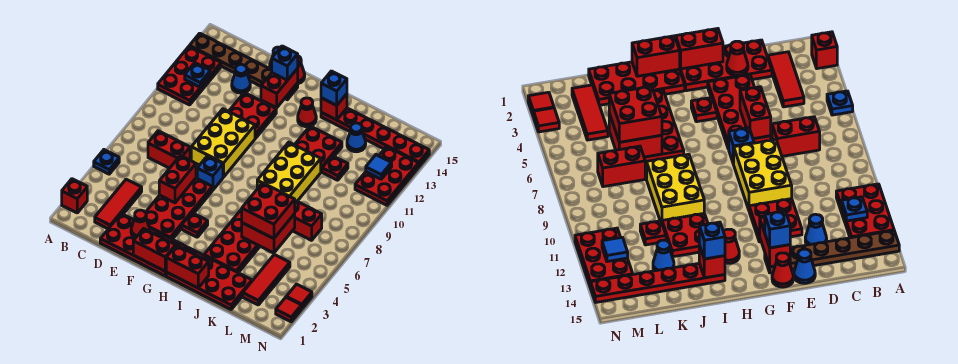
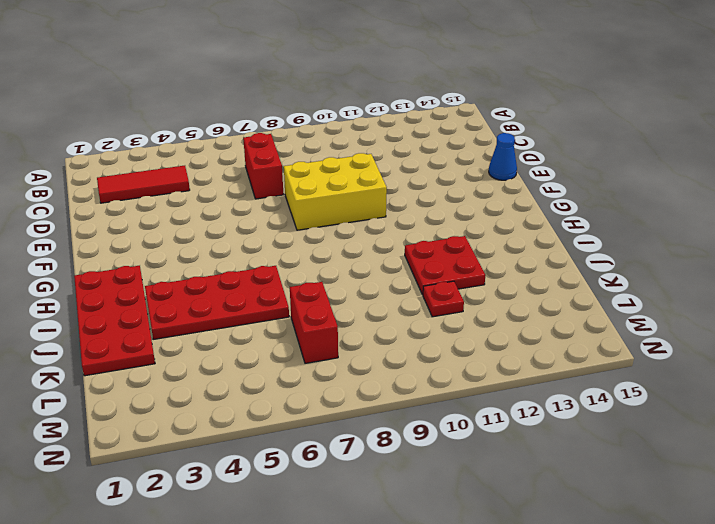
none -> red 1x1 brick [62,179,87,213]
none -> blue 1x1 plate [94,150,119,174]
none -> red 2x3 plate [158,46,221,105]
none -> brown 1x6 plate [190,33,298,100]

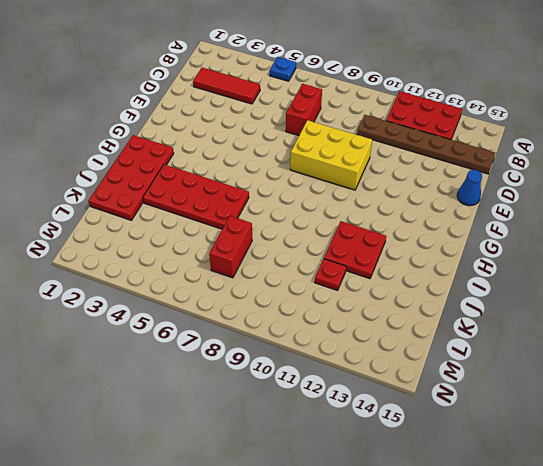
brown 1x6 plate [357,115,495,174] -> brown 1x6 plate turned to [190,33,298,100]
none -> red 1x1 brick [62,179,87,213]
none -> red 2x4 plate [100,213,186,276]
none -> blue 1x1 cone [232,64,250,93]
none -> red 2x4 plate [146,178,212,239]

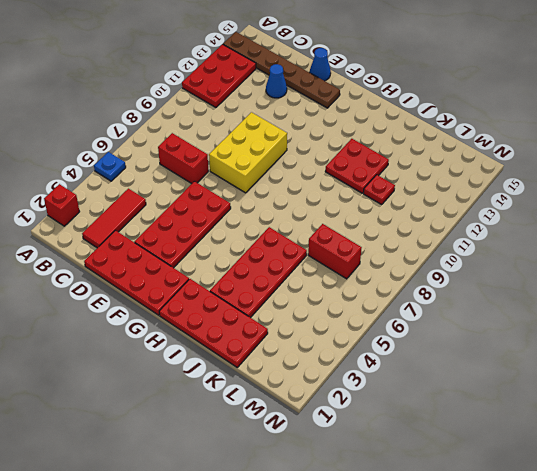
none -> red 2x2 plate [229,93,276,138]
none -> blue 1x1 brick [197,156,223,190]
none -> red 1x1 cone [297,56,305,84]
none -> red 1x1 plate [182,213,208,237]

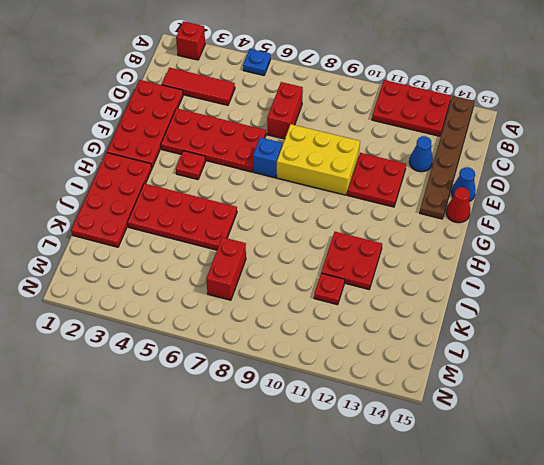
none -> red 1x1 cone [298,98,316,127]
none -> yellow 2x3 brick [257,142,321,201]
none -> red 1x6 plate [321,108,429,166]
none -> blue 1x1 cone [347,123,366,152]

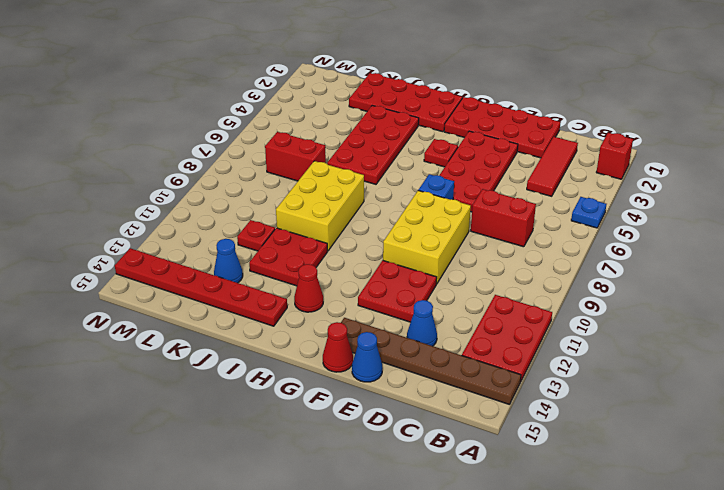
none -> red 1x3 tile [243,255,290,305]
none -> red 2x3 plate [355,147,419,205]
none -> red 1x1 tile [276,297,301,322]
none -> red 1x1 tile [286,284,312,309]

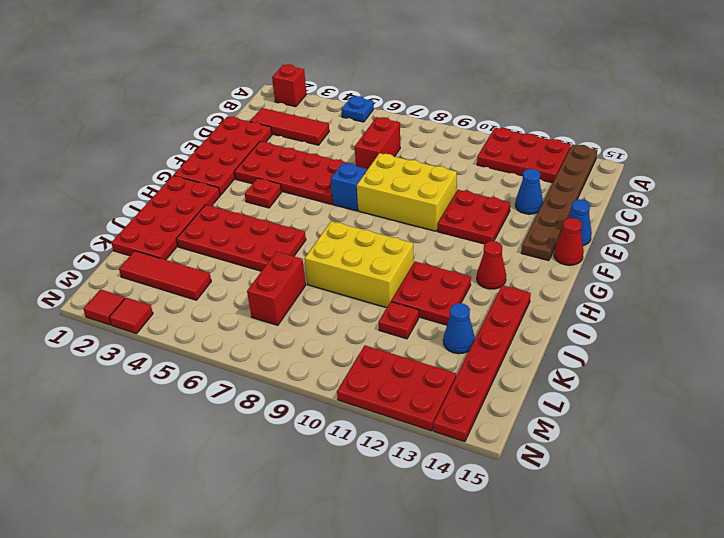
none -> blue 1x1 plate [185,63,210,87]
none -> red 1x1 cone [131,210,150,238]
none -> red 1x2 brick [159,156,196,203]
none -> red 1x2 brick [133,229,176,271]

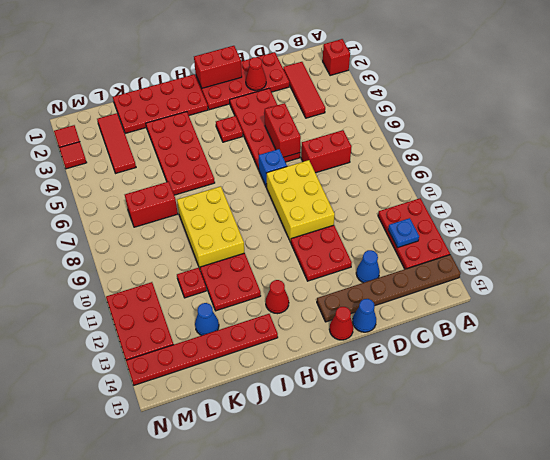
none -> blue 1x1 plate [94,150,119,174]
none -> red 1x2 brick [261,69,298,108]
none -> red 1x2 brick [166,245,209,288]
none -> red 1x1 brick [321,94,347,120]

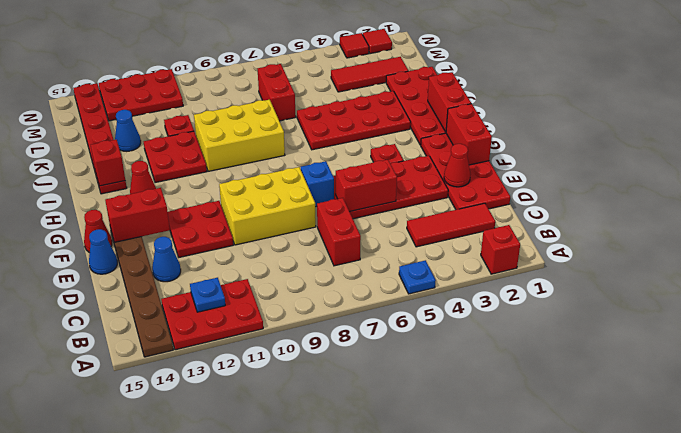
none -> red 2x2 brick [242,214,295,253]
none -> blue 1x1 tile [366,155,392,179]
none -> blue 1x1 brick [272,46,298,80]
none -> blue 1x1 brick [321,71,347,105]

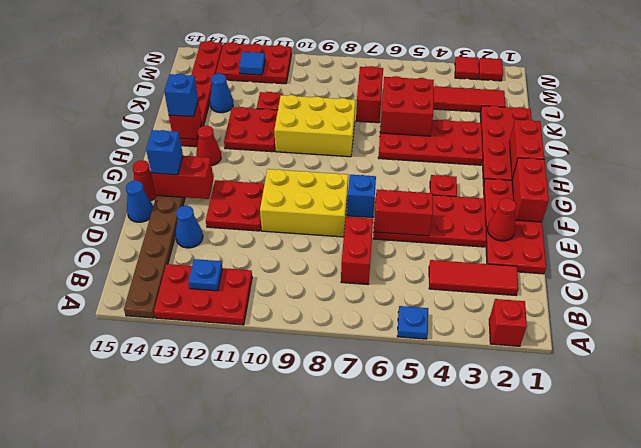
none -> red 2x2 brick [242,183,295,239]

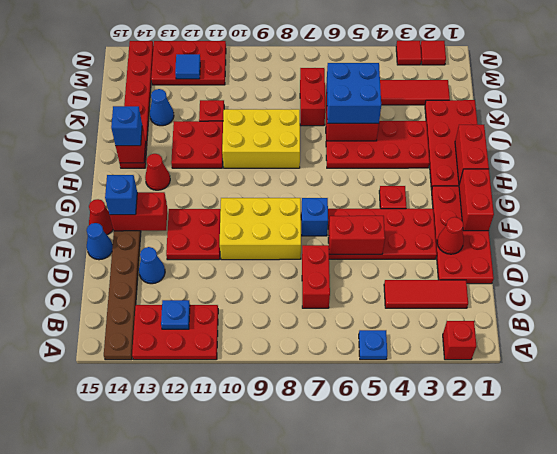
blue 2x2 brick [327,63,381,123] -> red 2x2 brick [242,183,295,239]

